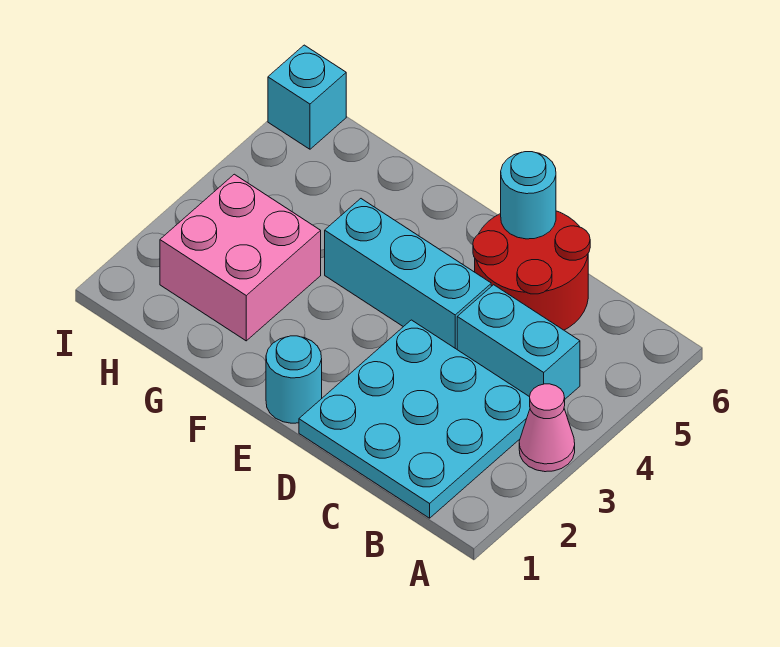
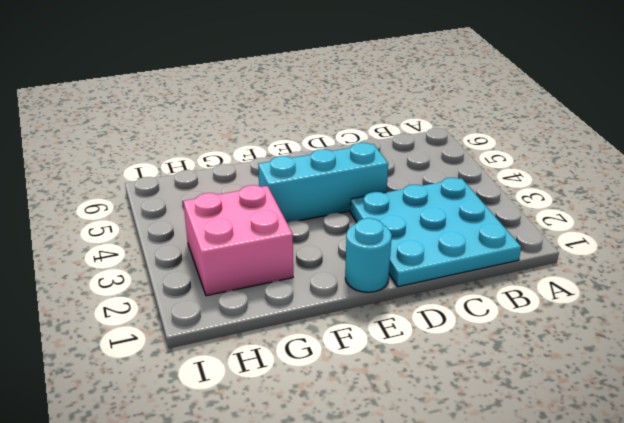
none -> pink 1x1 cone [519,384,575,472]
none -> cyan 1x2 brick [457,285,580,399]

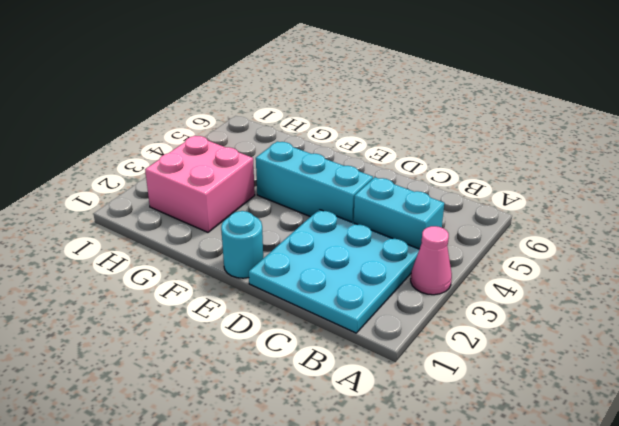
none -> red 2x2 round brick [473,211,590,330]
none -> cyan 1x1 brick [268,45,346,149]

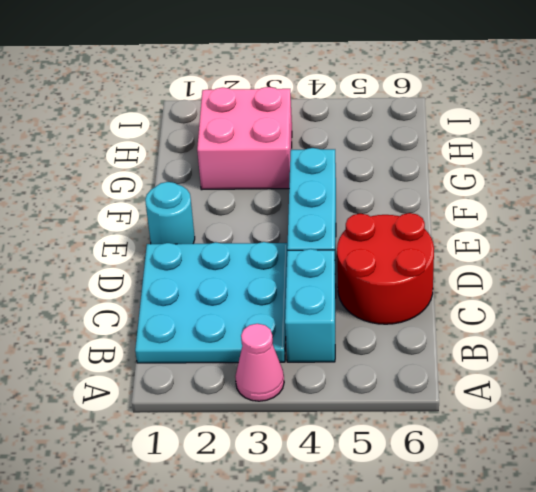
none -> cyan 1x1 brick [268,45,346,149]
none -> cyan 1x1 round brick [501,152,556,239]

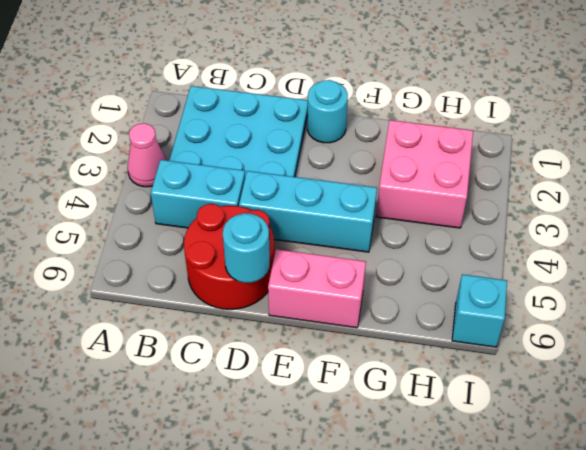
pink 1x2 brick [268,249,366,328] -> none

